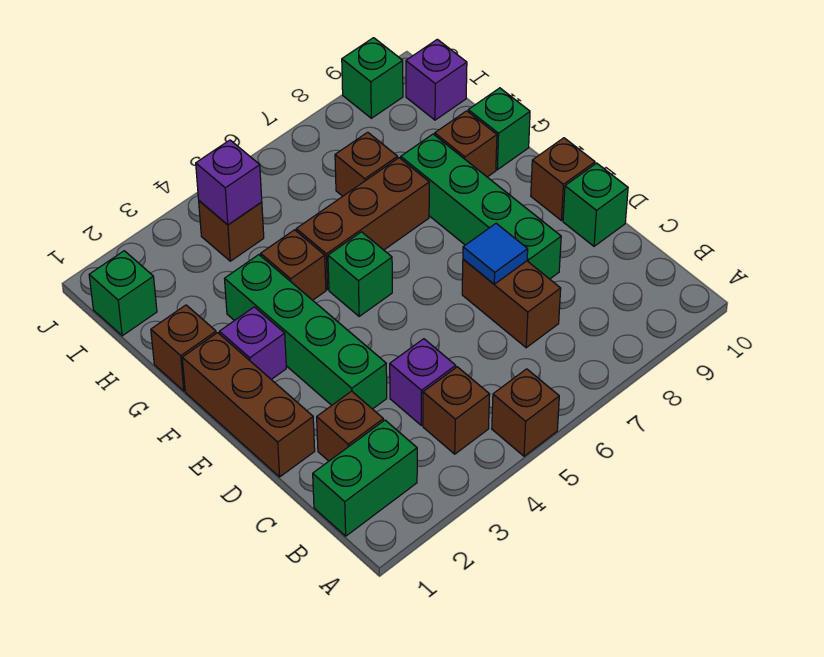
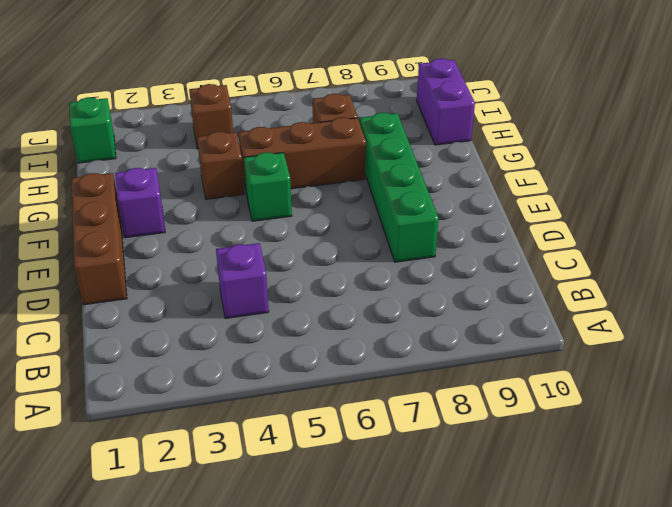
purple 1x2 brick [417,59,475,145] -> purple 1x1 brick [406,39,467,120]
none -> brown 1x1 brick [492,369,559,456]
none -> green 1x2 brick [313,420,417,536]
none -> brown 1x1 brick [423,367,490,454]

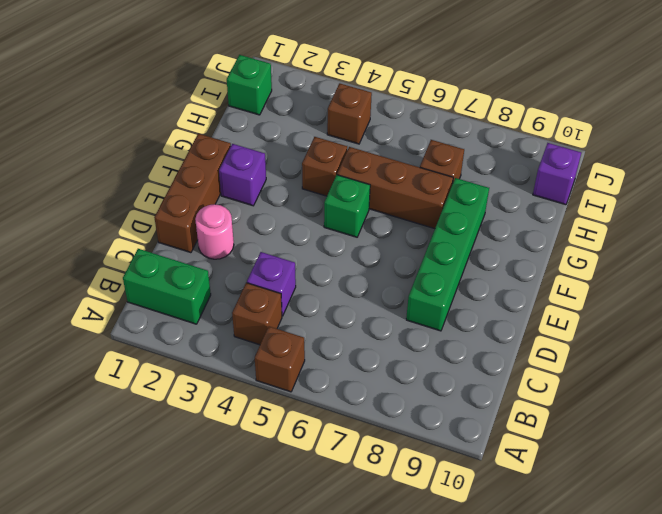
pink 1x1 round brick [195,204,234,259] -> none
none -> brown 1x1 brick [317,391,383,461]
none -> brown 1x2 brick [462,259,561,348]
none -> green 1x4 brick [225,255,387,409]

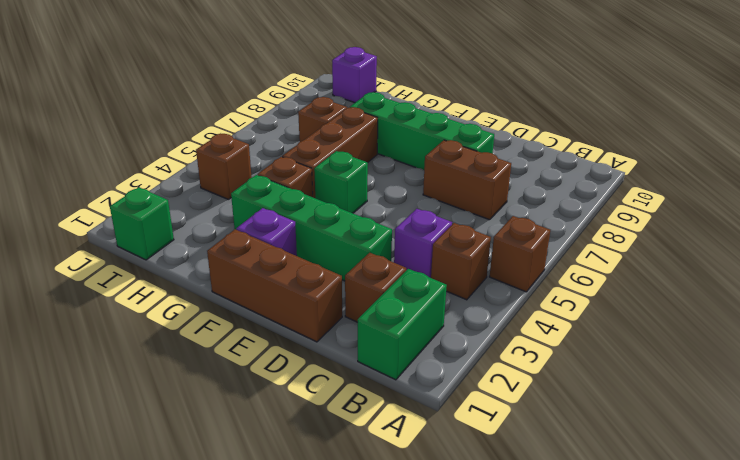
none -> green 1x1 brick [563,163,628,246]
none -> brown 1x1 brick [531,138,595,220]
none -> brown 1x1 brick [151,305,216,391]

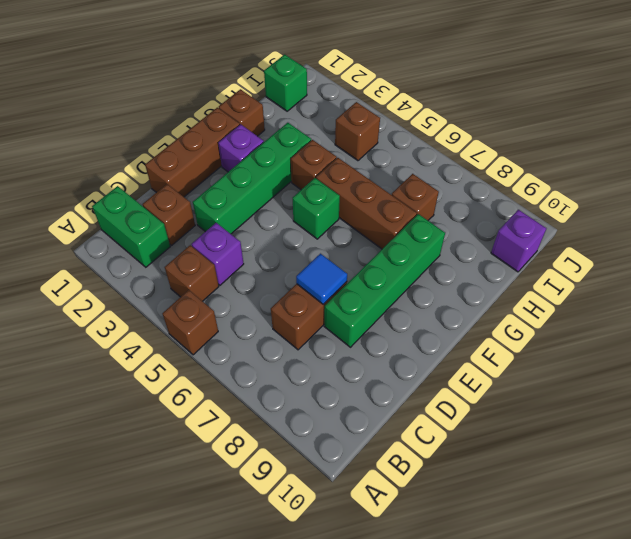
none -> green 1x1 brick [563,163,628,246]
none -> brown 1x1 brick [531,138,595,220]
none -> brown 1x1 brick [435,111,497,177]

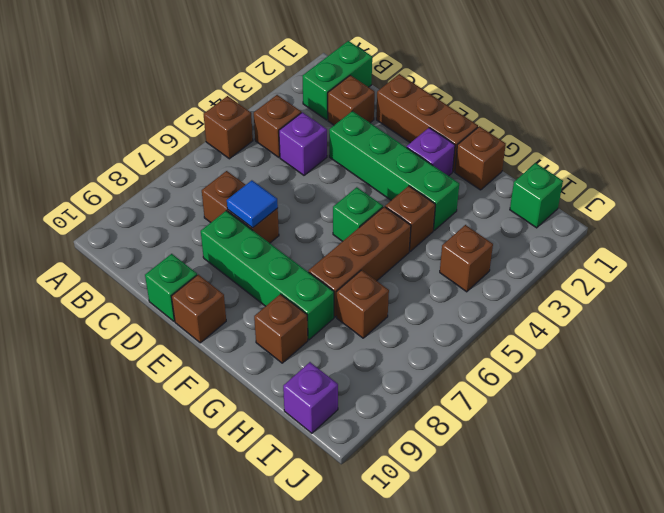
none -> green 1x1 brick [468,88,530,170]
none -> green 1x1 brick [342,38,403,118]
none -> purple 1x1 brick [196,140,262,225]

